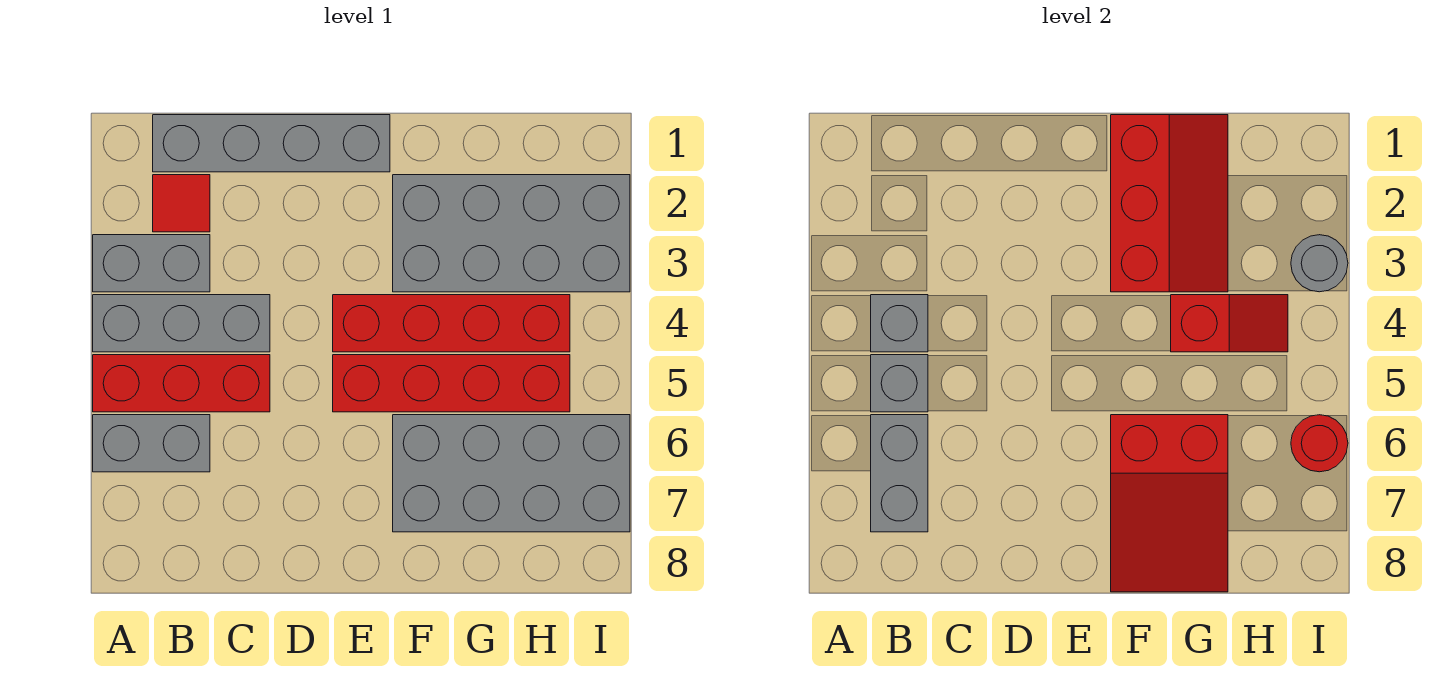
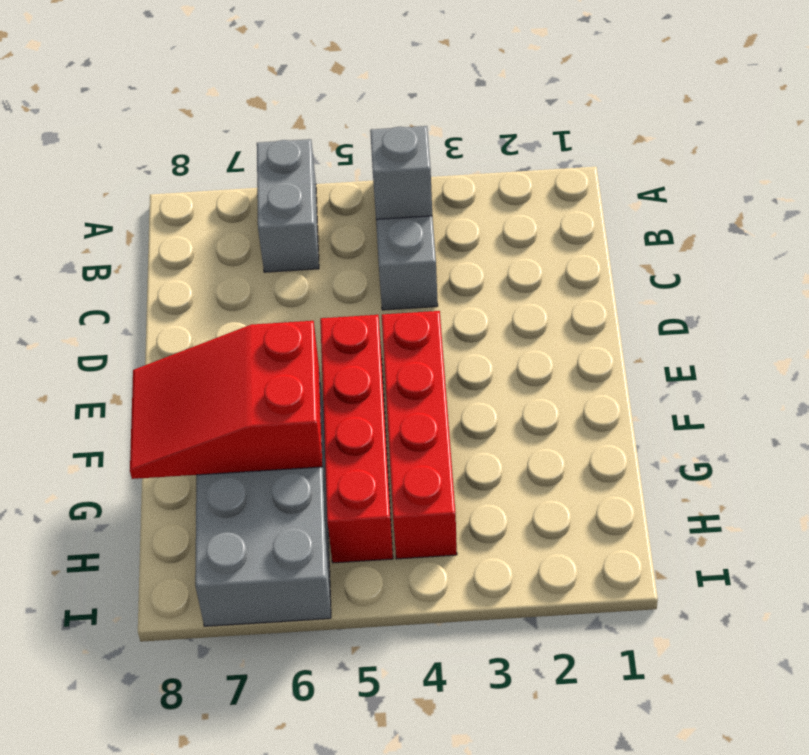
none -> grey 1x2 brick [93,235,210,292]
none -> red 1x3 brick [93,355,270,412]
none -> grey 1x4 brick [153,115,390,172]

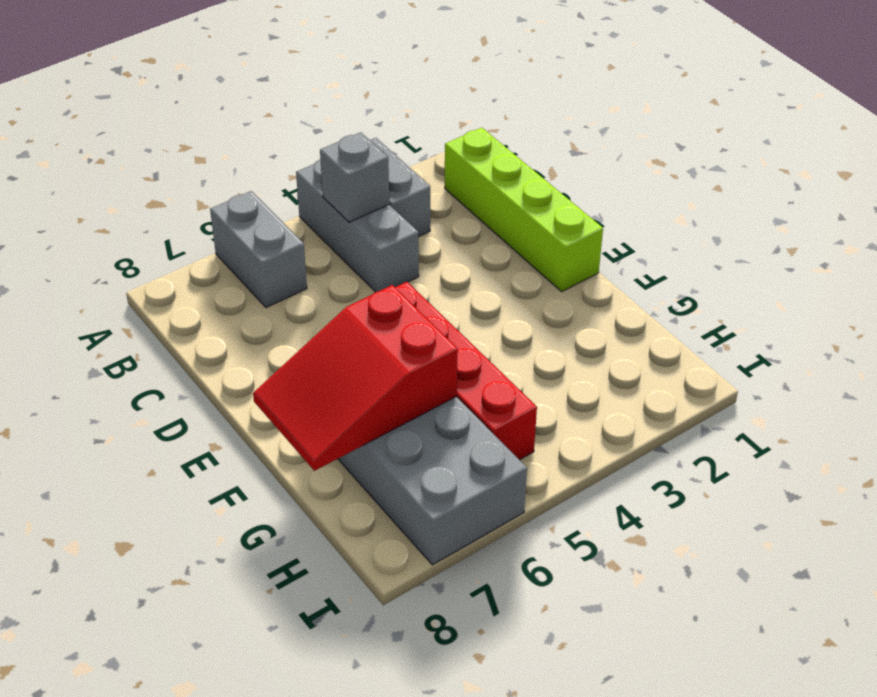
lime 1x4 brick [445,128,603,292] -> grey 1x4 brick [153,115,390,172]
none -> red 1x3 brick [93,355,270,412]
none -> red 1x1 tile [153,175,210,232]
none -> red 1x4 brick [333,295,570,352]

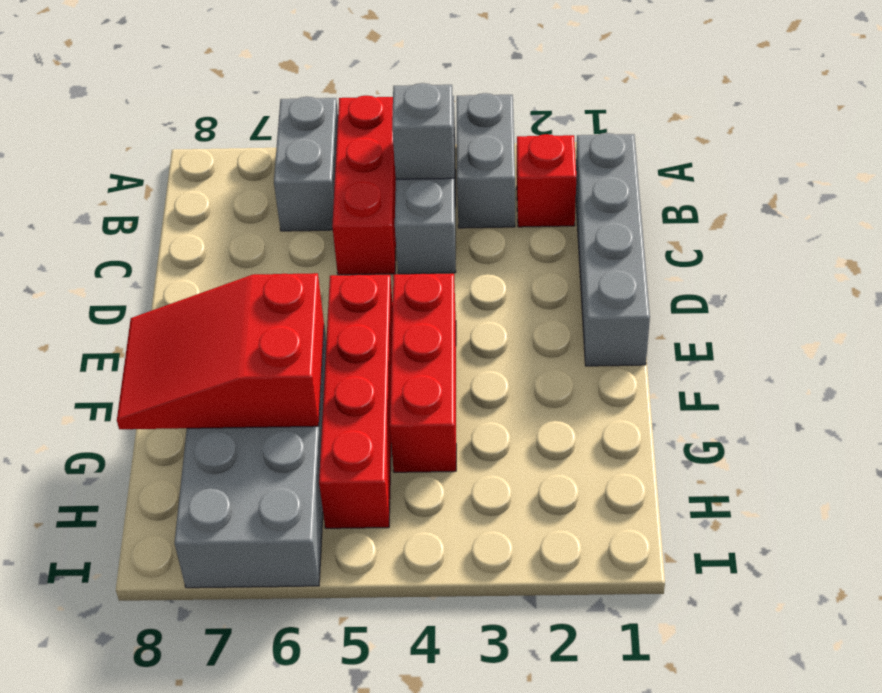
red 1x1 brick [517,134,576,227] -> red 1x1 tile [153,175,210,232]
red 1x3 brick [390,273,456,472] -> red 1x4 brick [333,295,570,352]
none -> grey 2x4 brick [393,175,630,292]
none -> grey 1x1 brick [871,355,928,412]
none -> grey 1x2 brick [871,415,928,532]

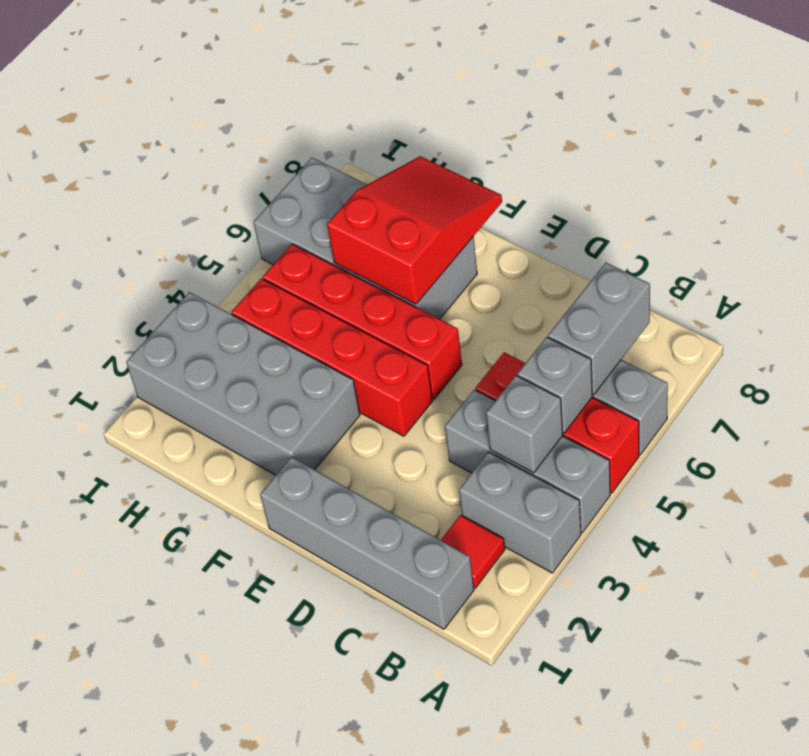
none -> red 2x3 slope [1111,115,1228,292]
none -> red 1x2 slope [1171,295,1288,352]
none -> grey 1x1 round brick [1291,235,1348,292]

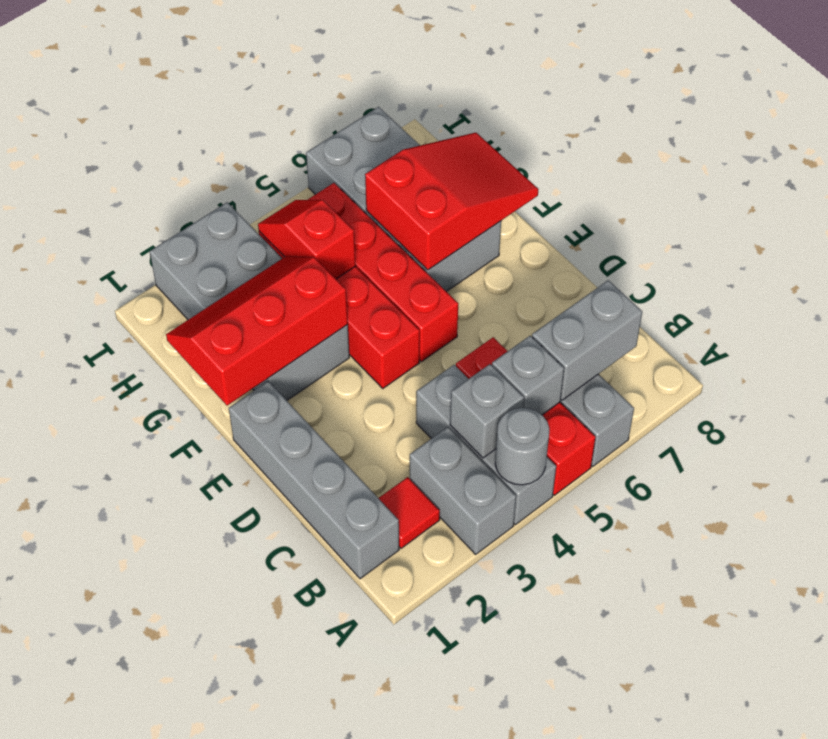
grey 1x1 round brick [495,408,549,485] -> grey 1x1 round brick moved to [1291,235,1348,292]
none -> red 1x1 round brick [1291,415,1348,472]

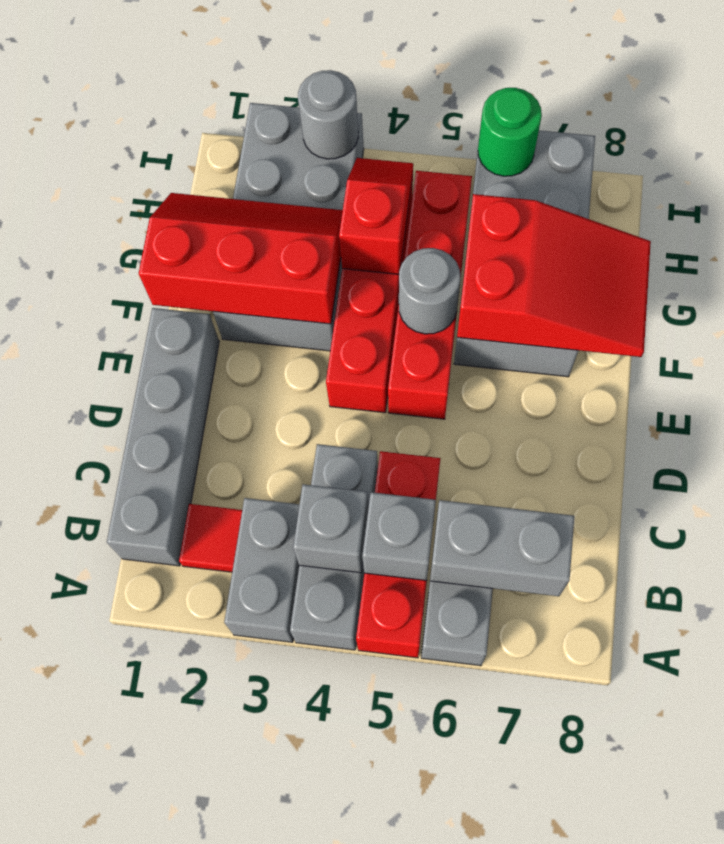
grey 1x1 round brick [399,248,461,334] -> none
green 1x1 round brick [478,88,542,176] -> red 1x1 round brick [1291,415,1348,472]

